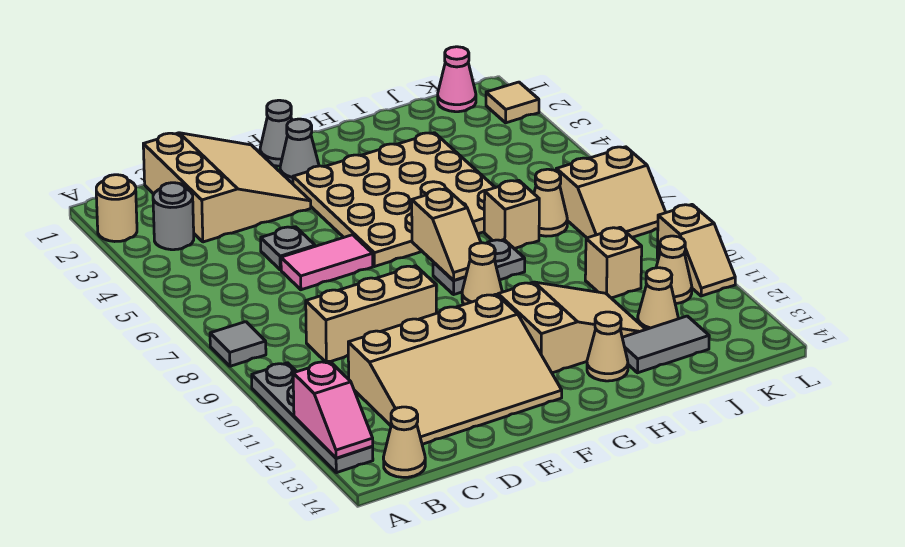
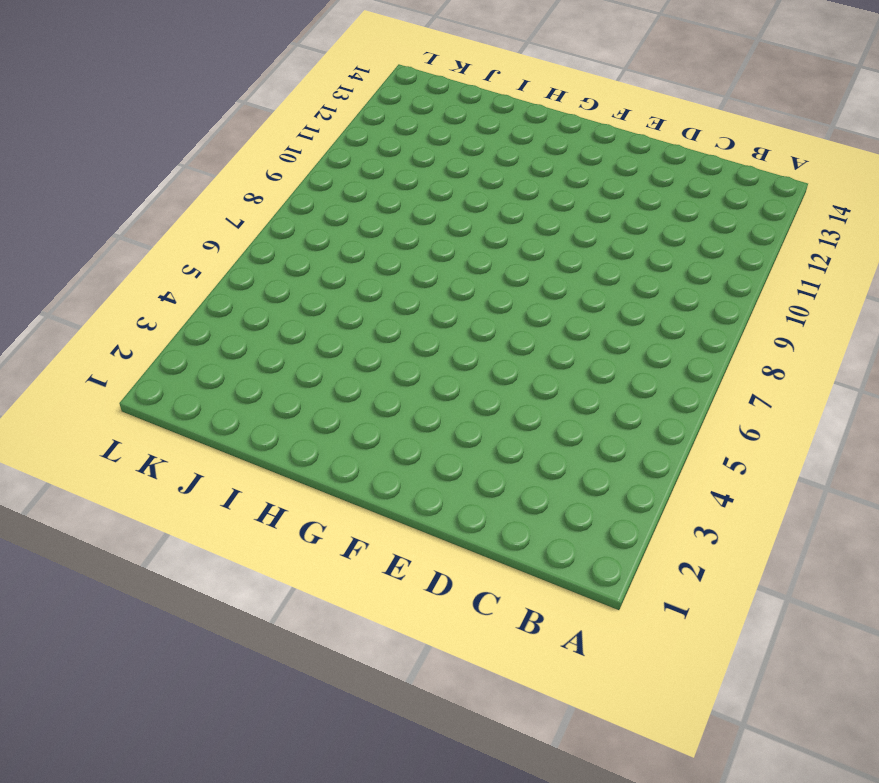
none -> tan 1x1 round brick [96,175,137,242]
none -> grey 1x1 tile [210,322,266,366]
none -> grey 1x4 plate [252,363,373,473]

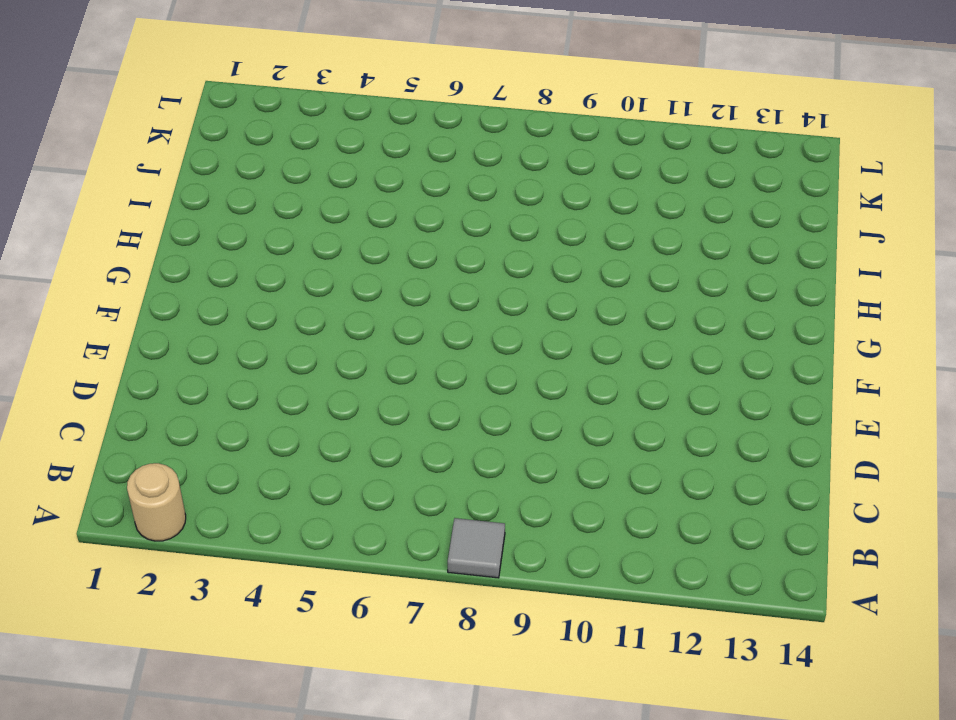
none -> grey 1x4 plate [252,363,373,473]
none -> grey 1x1 round brick [153,183,194,250]
none -> tan 1x1 cone [383,407,425,477]

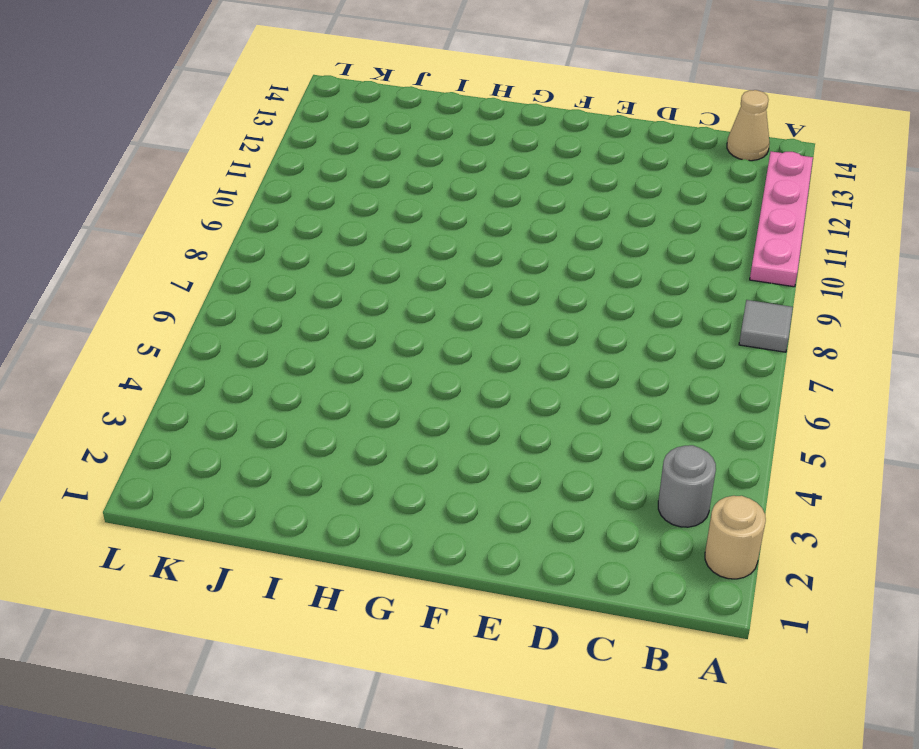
pink 1x4 plate [750,151,813,287] -> grey 1x4 plate [252,363,373,473]
none -> tan 3x3 slope [143,133,311,242]
none -> tan 1x3 brick [306,266,436,362]
none -> tan 3x4 slope [348,294,562,444]

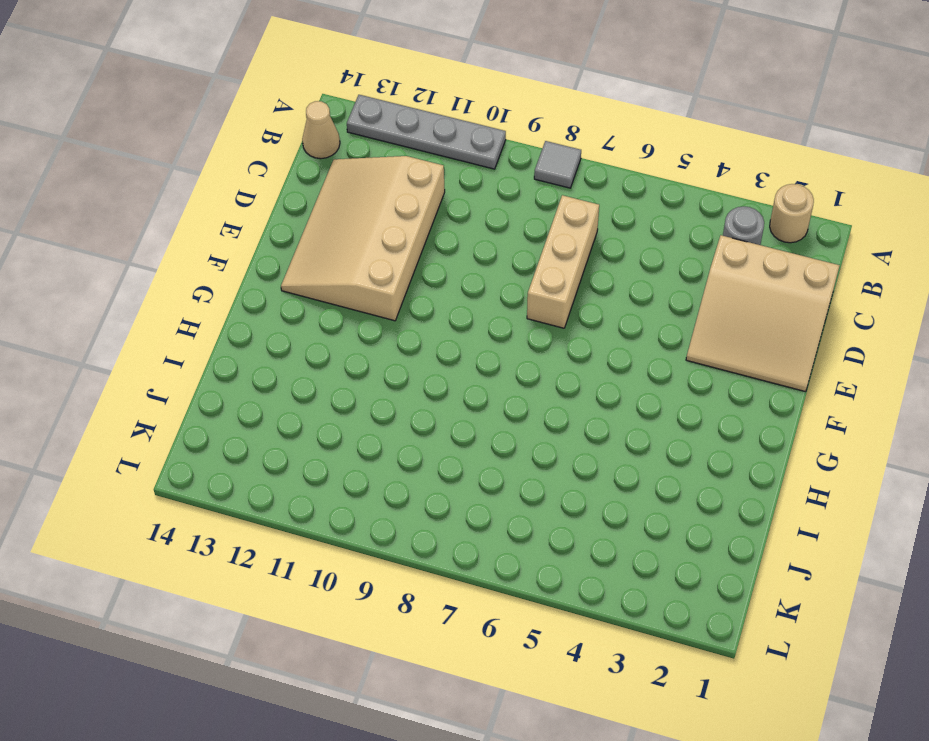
tan 1x3 brick [527,195,599,328] -> tan 1x3 brick moved to [306,266,436,362]
none -> grey 1x1 plate [261,227,315,270]
none -> pink 1x2 tile [281,235,373,290]
none -> grey 1x1 cone [260,100,292,166]

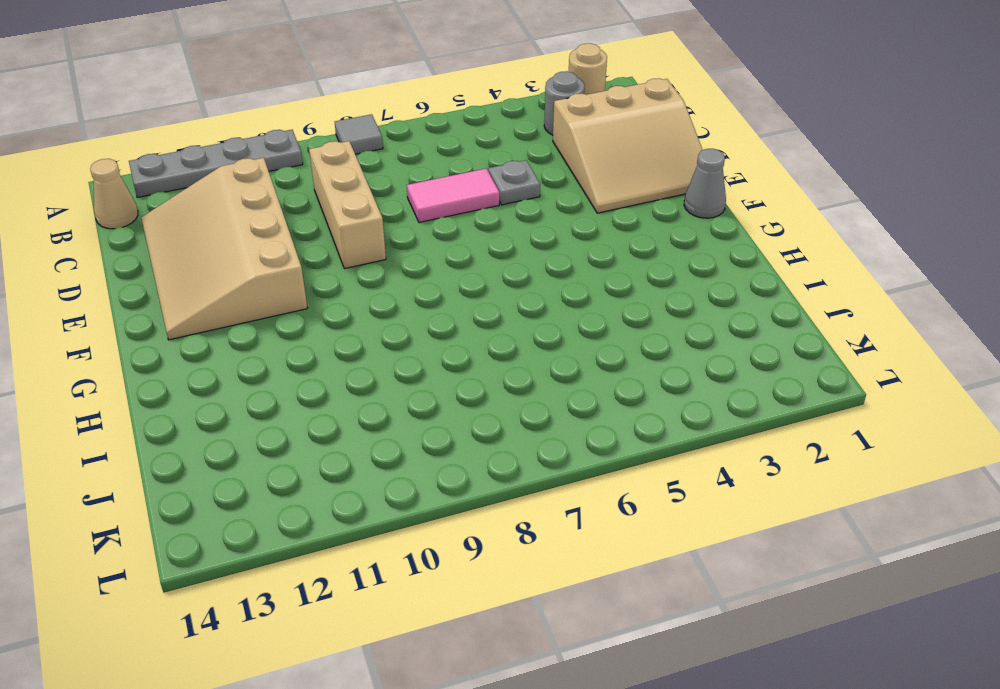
pink 1x2 tile [407,169,499,222] -> pink 1x2 tile turned to [281,235,373,290]
none -> grey 1x1 cone [280,119,319,184]
none -> tan 4x4 plate [293,133,495,267]
none -> grey 1x2 plate [433,240,525,294]

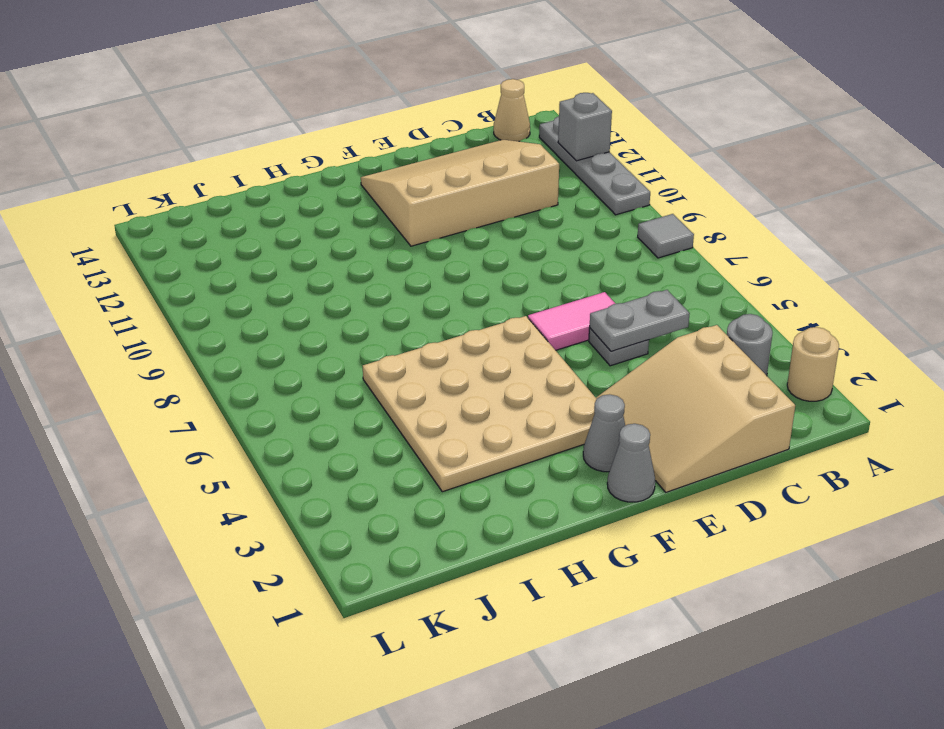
grey 1x1 brick [558,93,612,161] -> pink 1x2 slope [293,361,373,458]
grey 1x2 plate [590,290,690,351] -> grey 1x2 plate moved to [433,240,525,294]
none -> tan 1x3 brick [306,266,436,362]
none -> tan 1x1 cone [462,243,502,304]
none -> tan 2x3 slope [498,282,646,373]

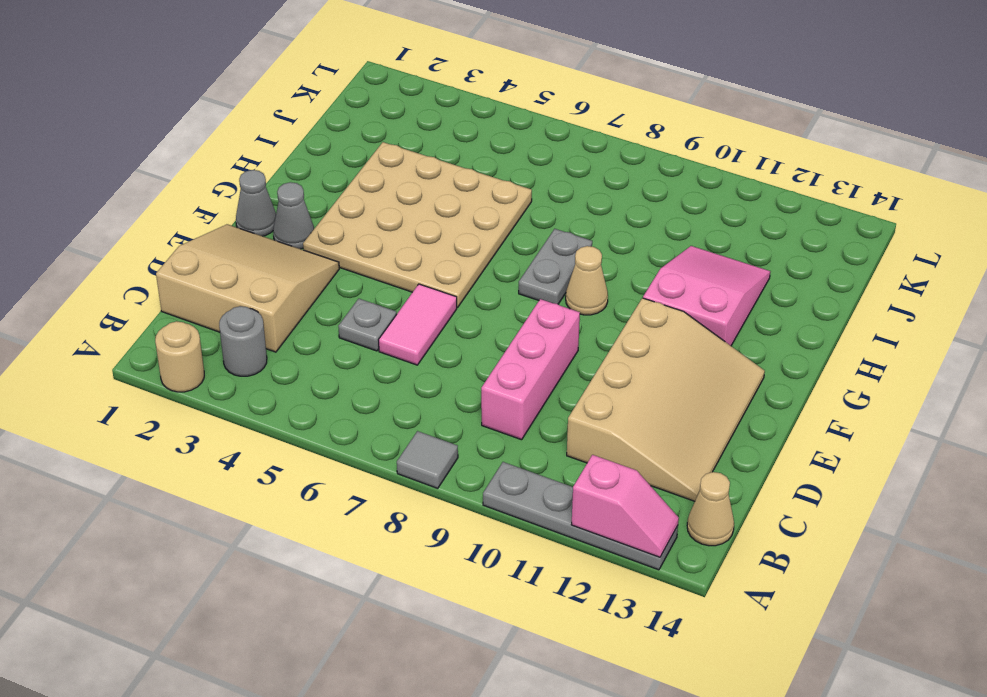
pink 1x3 brick [481,299,580,440] -> tan 1x3 brick [306,266,436,362]
pink 2x3 slope [643,246,770,346] -> tan 2x3 slope [498,282,646,373]
none -> tan 1x1 cone [587,312,628,381]
none -> tan 1x1 brick [484,180,539,249]
none -> grey 1x2 tile [622,316,709,373]

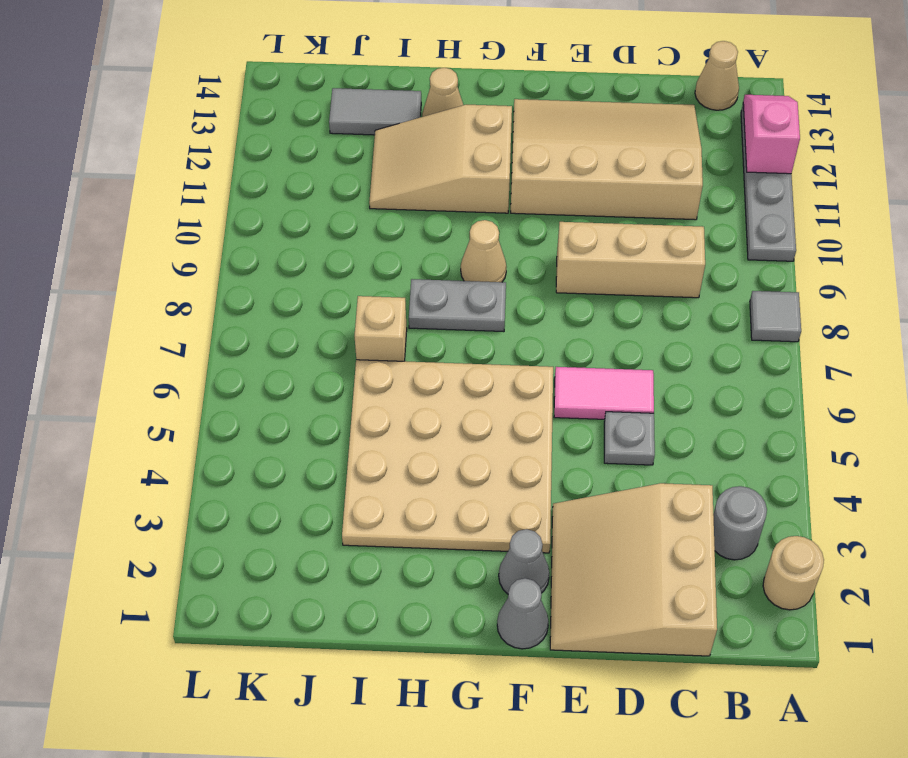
none -> tan 1x1 cone [534,169,567,236]
none -> tan 1x1 brick [585,227,642,298]
none -> tan 1x1 cone [638,268,678,329]

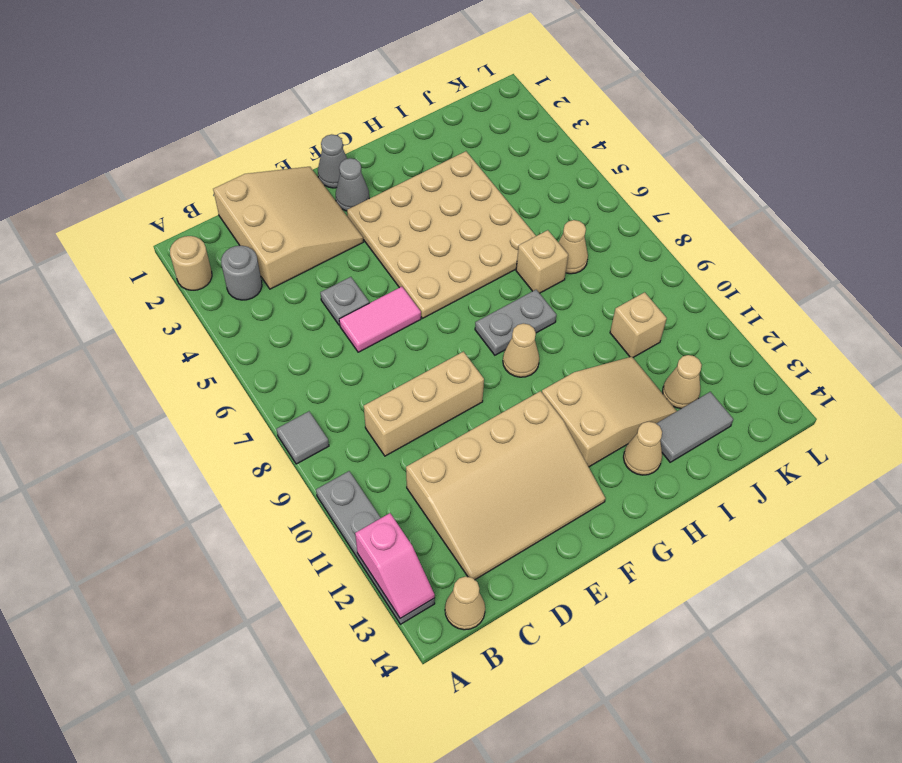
none -> pink 1x1 cone [438,47,476,112]
none -> tan 2x2 slope [556,147,666,238]
none -> tan 1x1 cone [656,236,692,304]

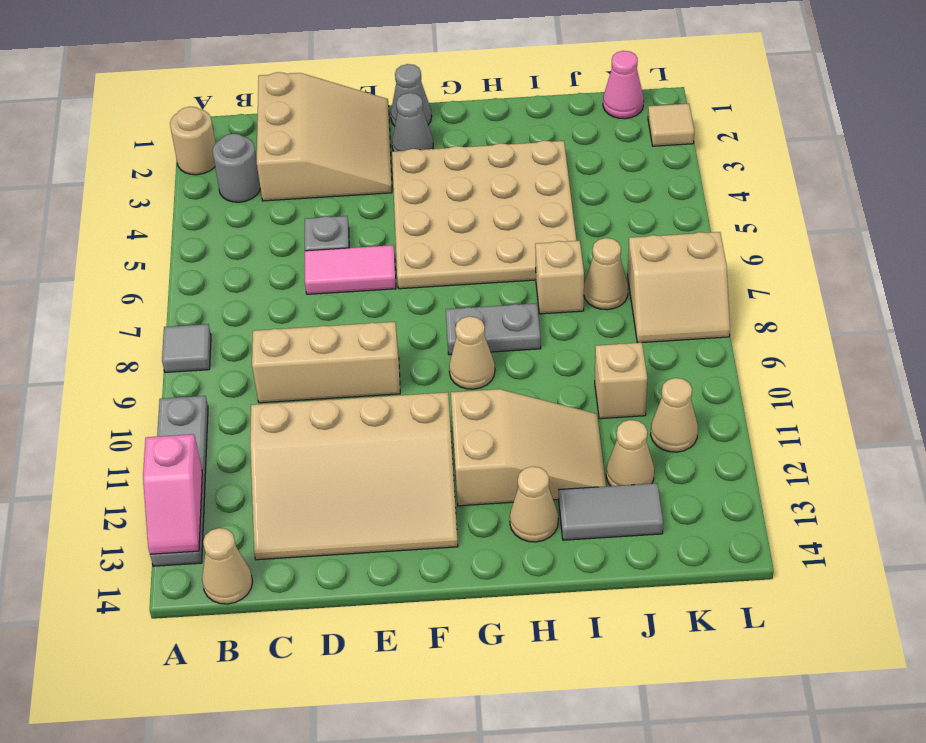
none -> tan 1x2 slope [657,205,735,296]
none -> tan 1x2 slope [412,189,481,280]

